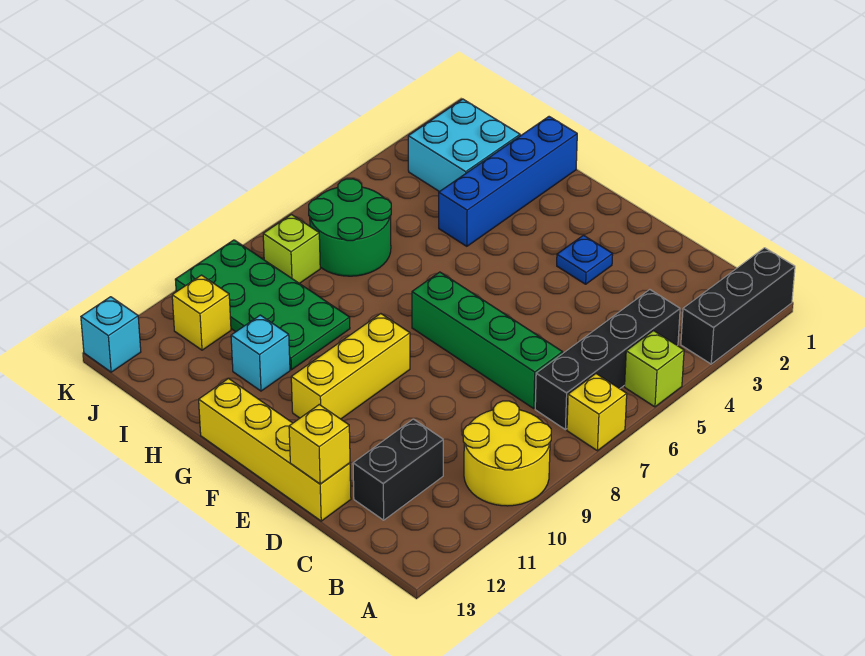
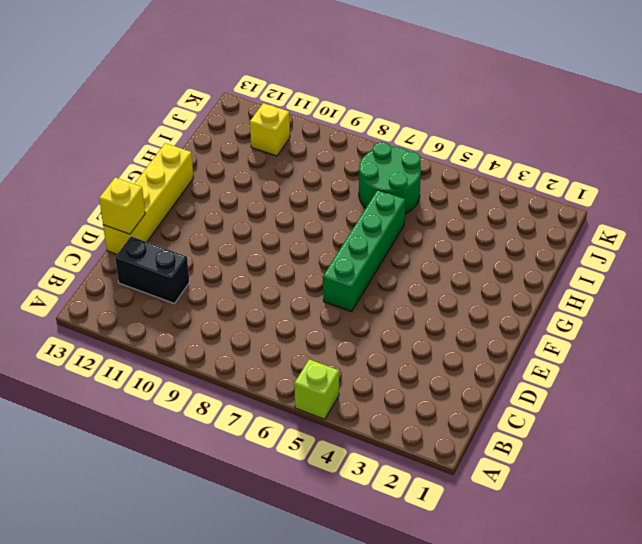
green 1x4 brick [323,190,405,312] -> green 1x4 brick moved to [412,272,563,408]
none -> black 1x3 brick [681,248,795,364]
none -> yellow 1x1 brick [567,374,627,451]
none -> yellow 2x2 round brick [463,401,551,506]

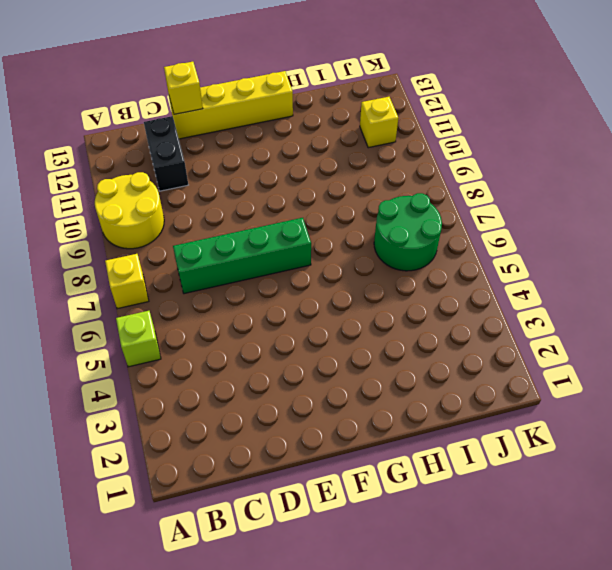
none -> black 1x3 brick [681,248,795,364]
none -> black 1x4 brick [535,290,680,429]
none -> blue 1x1 plate [557,235,613,284]

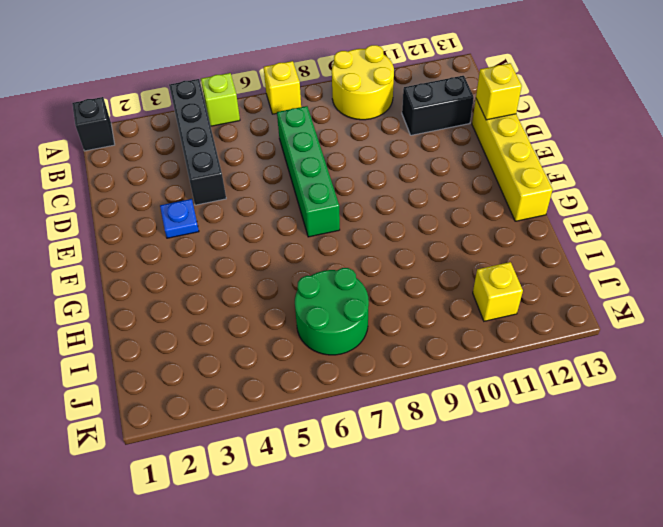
black 1x1 brick [72,97,115,151] -> black 1x3 brick [681,248,795,364]
black 1x4 brick [169,79,226,205] -> black 1x4 brick turned to [535,290,680,429]
none -> yellow 1x3 brick [291,314,410,419]
none -> blue 1x4 brick [439,117,577,246]
none -> green 2x4 plate [175,240,350,370]

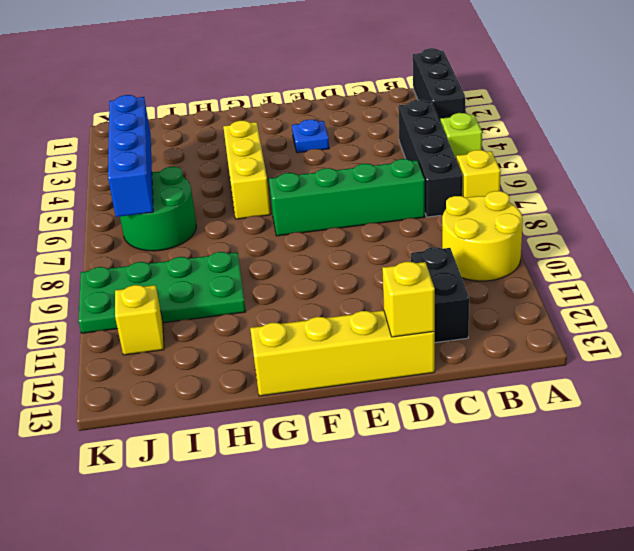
yellow 1x3 brick [223,121,271,219] -> yellow 1x3 brick moved to [291,314,410,419]
blue 1x4 brick [108,95,153,217] -> blue 1x4 brick moved to [439,117,577,246]
none -> cyan 1x1 brick [231,315,290,391]
none -> cyan 2x2 brick [408,99,520,192]
none -> lime 1x1 brick [263,215,320,283]

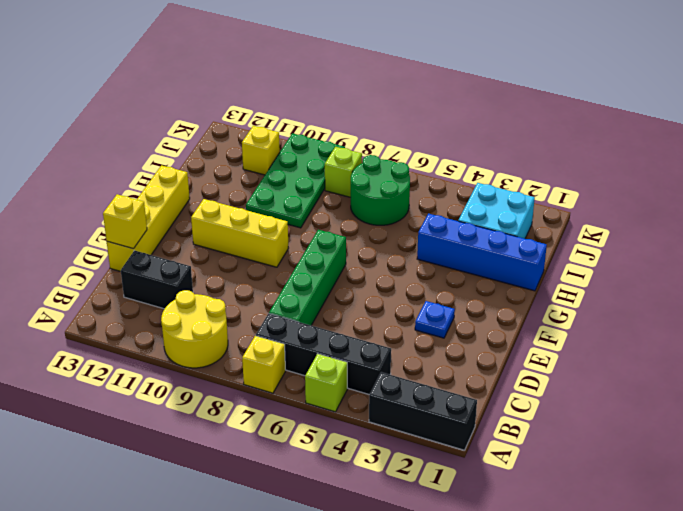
none -> cyan 1x1 brick [231,315,290,391]
none -> cyan 1x1 brick [81,297,141,372]

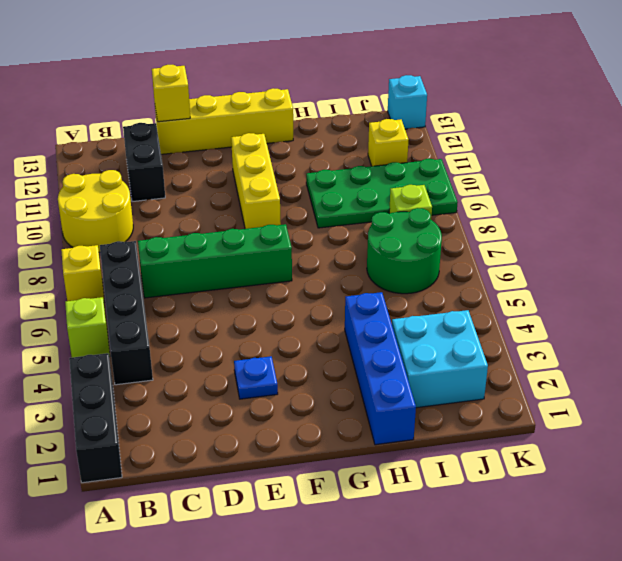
none -> cyan 1x1 brick [231,315,290,391]

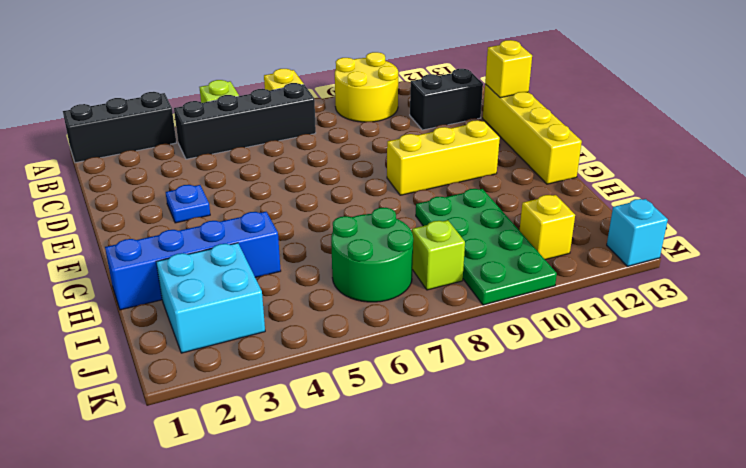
none -> green 1x4 brick [412,272,563,408]
none -> cyan 1x1 brick [231,315,290,391]

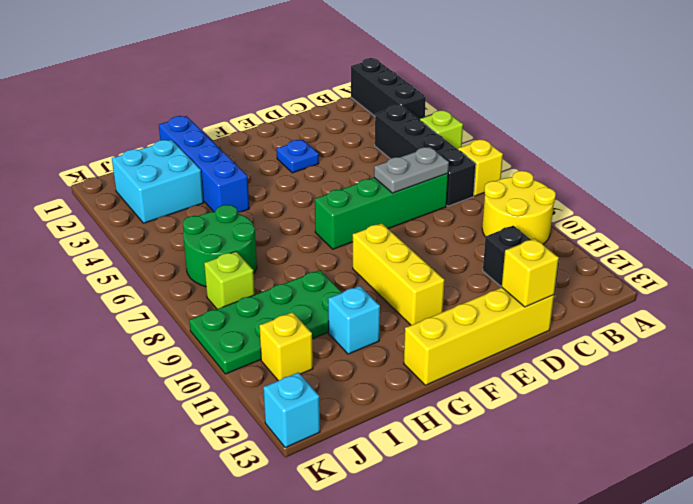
grey 1x2 plate [374,147,449,193] -> none

